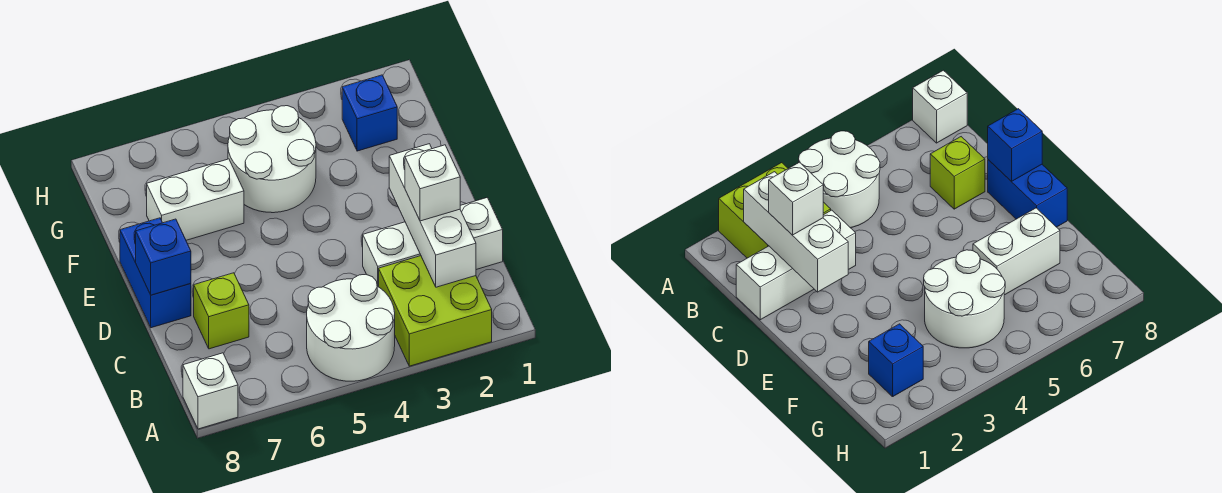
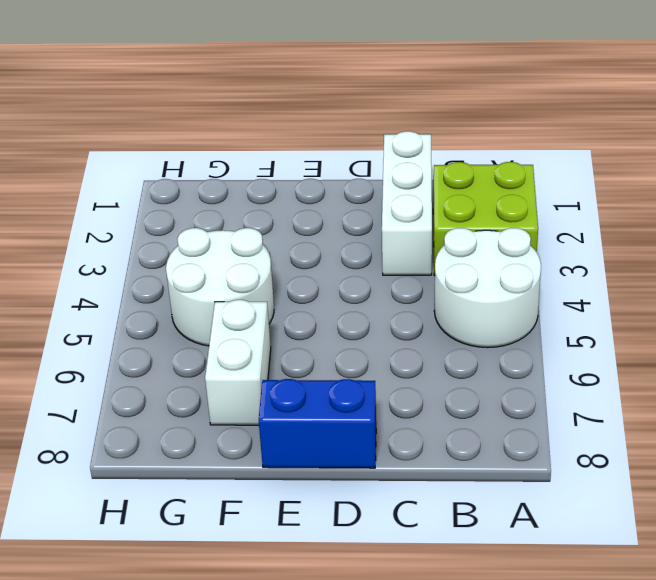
none -> white 1x1 brick [183,353,238,429]
none -> lime 1x1 brick [194,273,249,349]
none -> blue 1x1 brick [342,75,397,151]

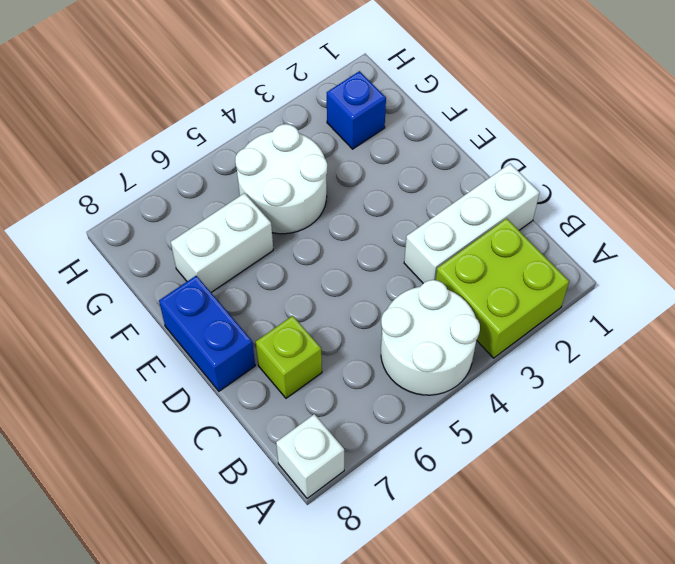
none -> white 1x3 brick [389,144,476,287]
none -> blue 1x1 brick [136,219,191,295]
none -> white 1x1 brick [405,145,460,221]

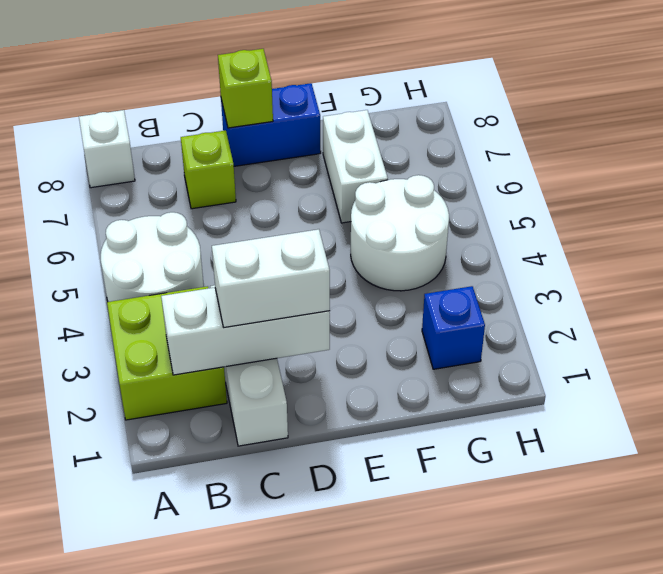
white 1x2 brick [212,229,330,327] -> white 1x1 brick [405,145,460,221]
lime 1x1 brick [218,49,273,128] -> blue 1x1 brick [136,219,191,295]

